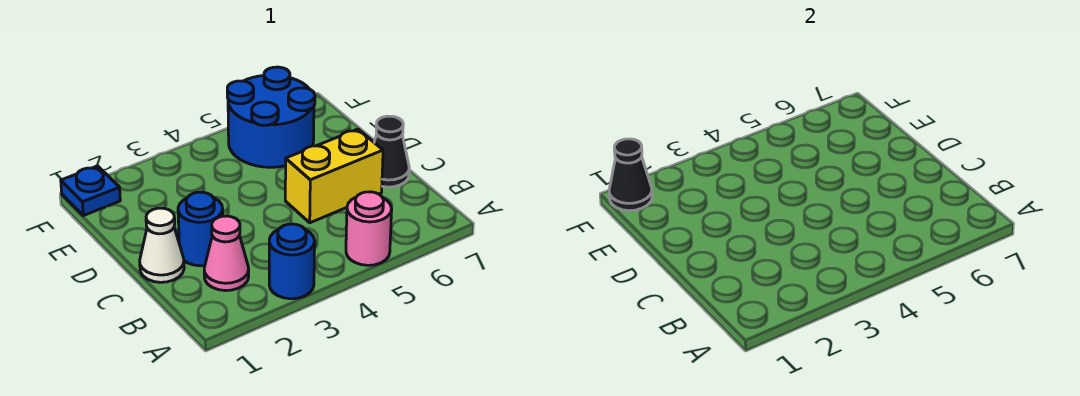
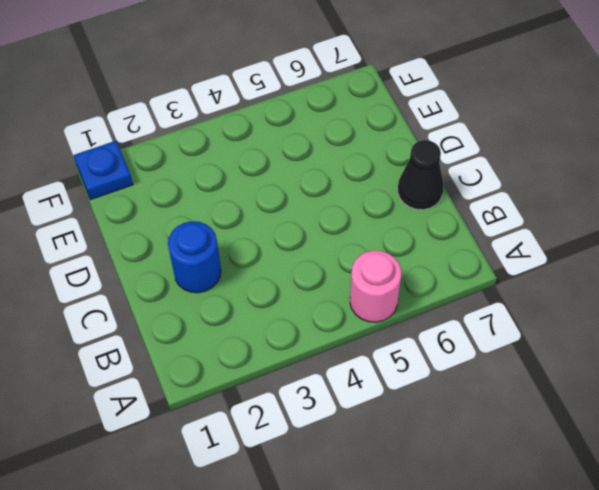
none -> blue 1x1 round brick [269,224,315,299]
none -> pink 1x1 cone [204,216,249,291]

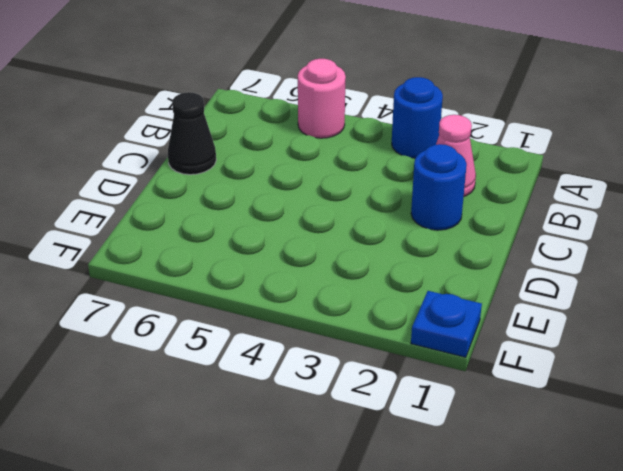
none -> white 1x1 cone [140,208,184,282]
none -> yellow 1x2 brick [285,129,383,223]

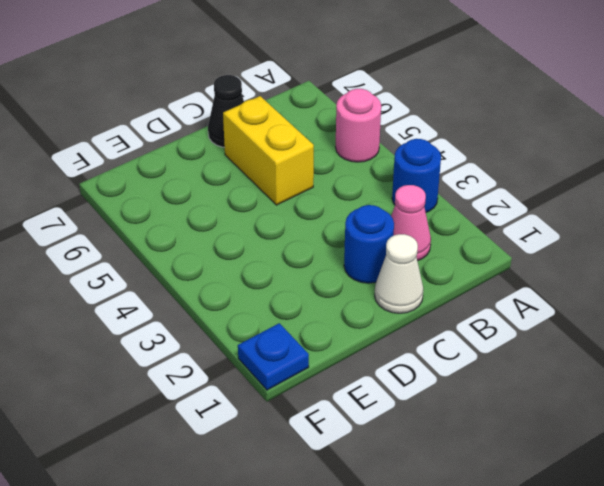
none -> blue 2x2 round brick [227,67,315,167]
none -> black 1x1 cone [609,139,652,211]

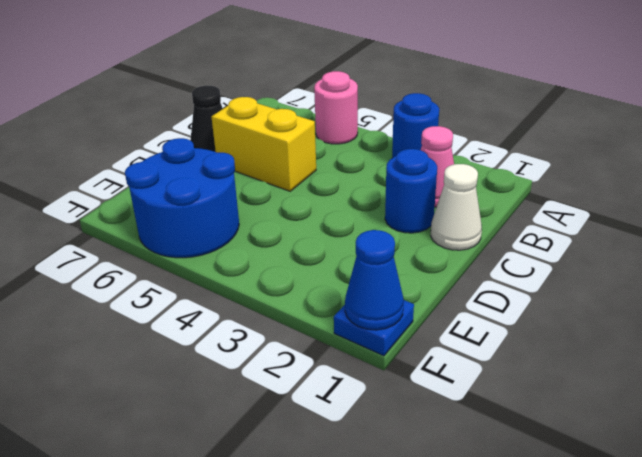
blue 1x1 cone [345,230,404,330] -> black 1x1 cone [609,139,652,211]

